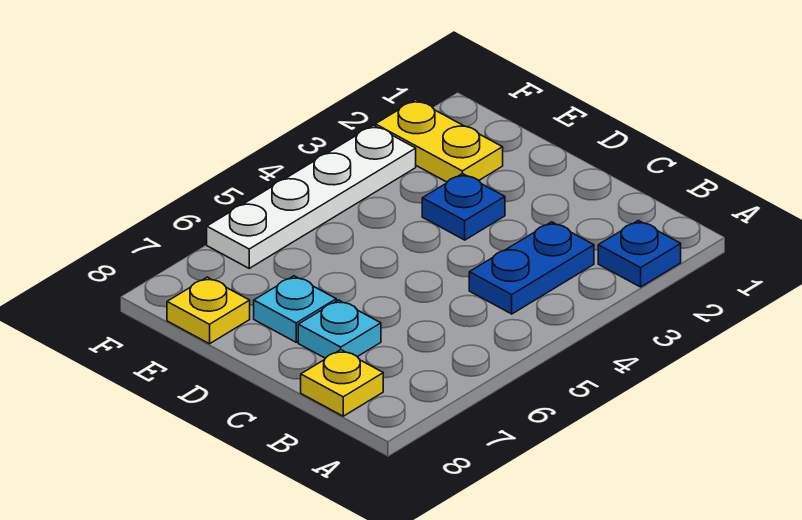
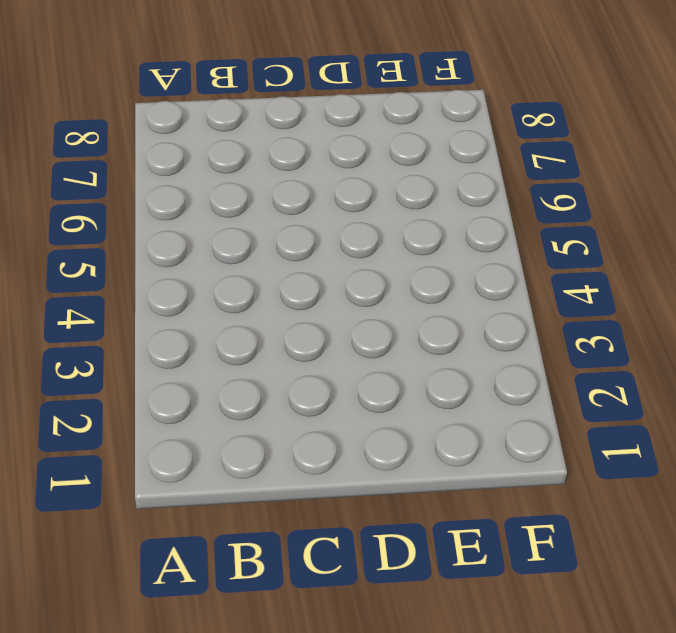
none -> blue 1x1 plate [598,221,681,287]
none -> blue 1x2 plate [469,222,594,314]

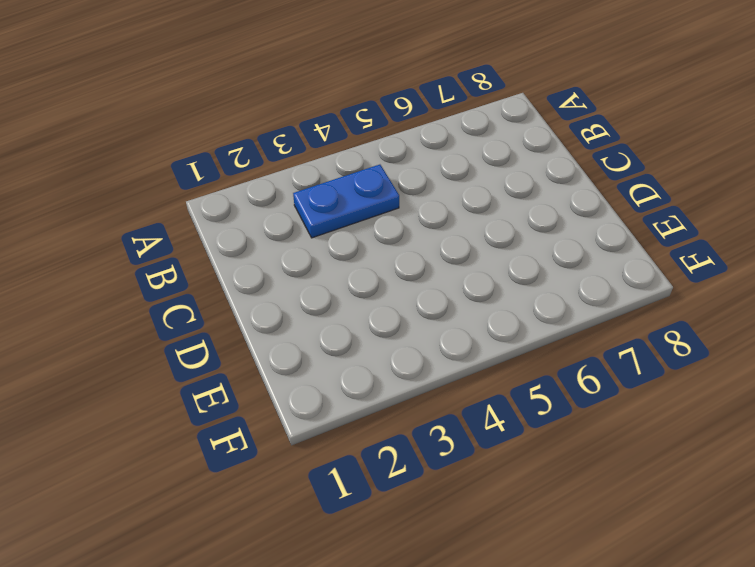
none -> blue 1x1 plate [598,221,681,287]
none -> yellow 1x1 plate [301,350,383,416]

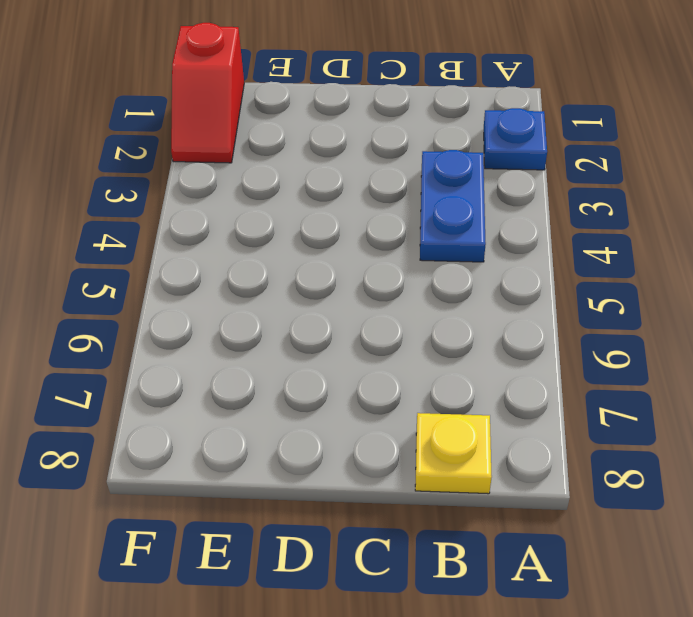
red 1x2 slope [171,23,244,163] -> yellow 1x2 plate [375,100,503,182]
none -> cyan 1x1 plate [298,300,381,358]
none -> blue 1x1 plate [422,173,505,240]

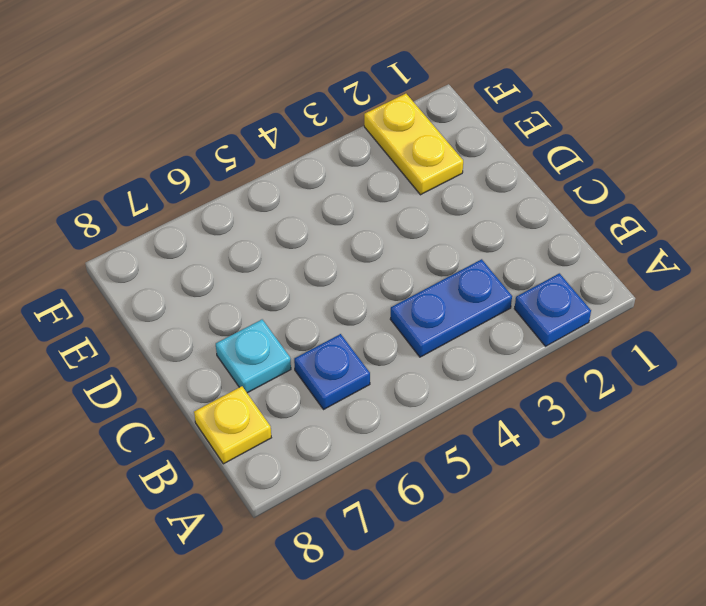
blue 1x1 plate [294,334,370,409] -> blue 1x1 plate moved to [422,173,505,240]
none -> cyan 1x1 plate [254,276,336,342]
none -> yellow 1x1 plate [167,277,250,344]

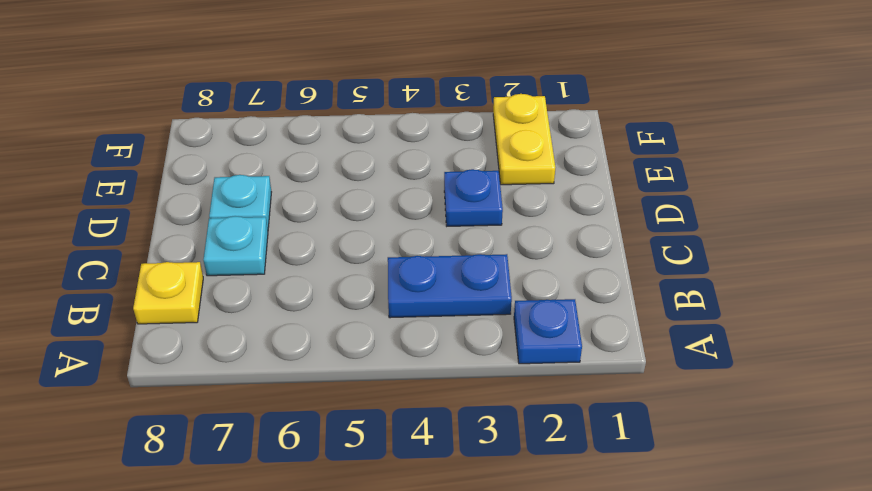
none -> yellow 1x1 plate [167,277,250,344]
none -> white 1x4 plate [207,125,416,268]

